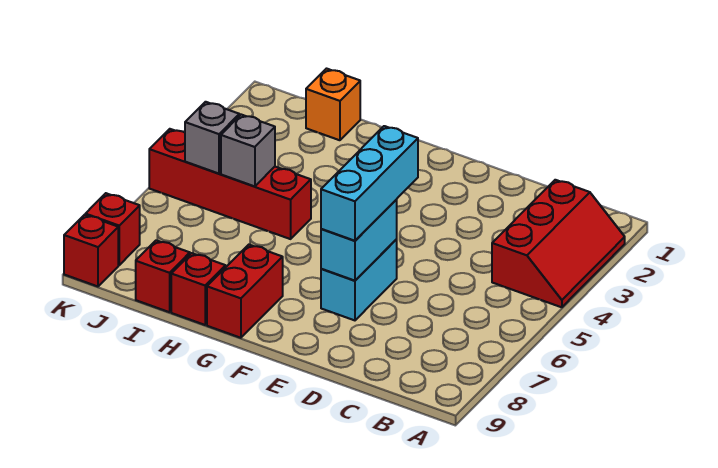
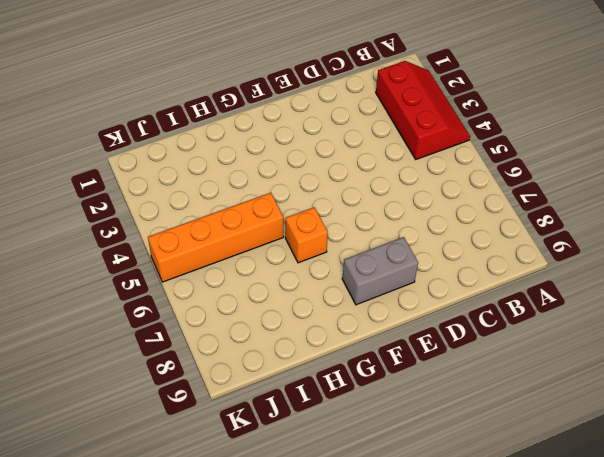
grey 1x2 brick [342,237,418,305] -> none
orange 1x1 brick [285,207,328,263] -> orange 1x1 brick moved to [306,69,360,140]
orange 1x4 brick [148,193,283,282] -> red 1x4 brick [149,129,311,239]
none -> cyan 1x2 brick [321,240,397,320]
none -> red 1x2 brick [207,245,283,338]
none -> red 1x1 brick [171,253,226,325]

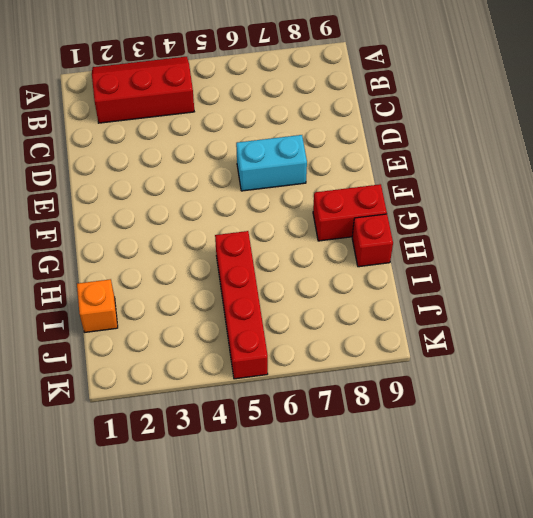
none -> red 1x1 brick [136,240,190,312]
none -> red 1x1 brick [85,193,140,265]
none -> red 1x1 brick [64,215,118,286]

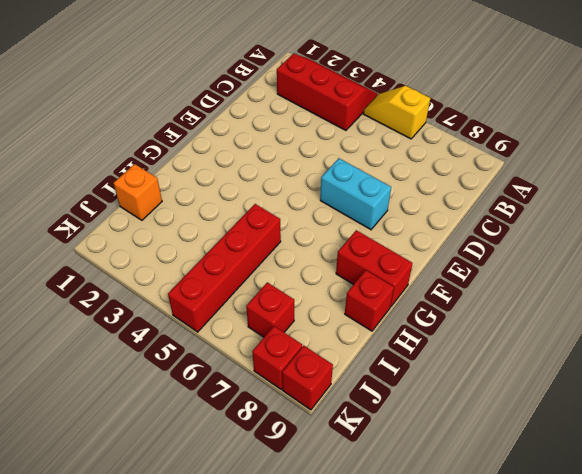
yellow 1x2 slope [363,86,430,139] -> none
red 1x1 brick [246,282,294,337] -> red 1x1 brick moved to [136,240,190,312]
none -> cyan 1x2 brick [321,200,397,281]
none -> grey 1x1 brick [221,115,275,187]
none -> grey 1x1 brick [185,102,239,174]

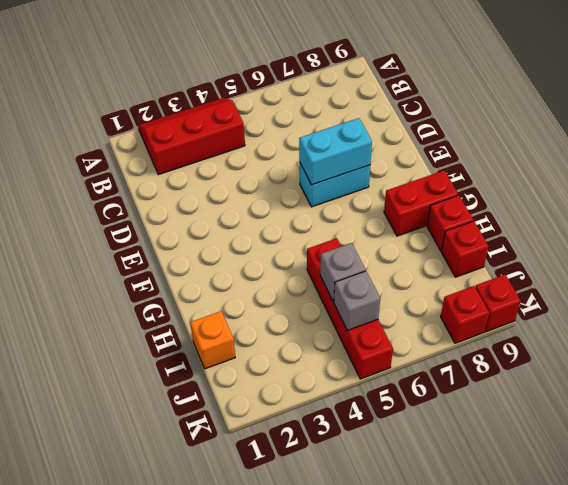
none -> cyan 1x3 brick [321,126,418,241]

